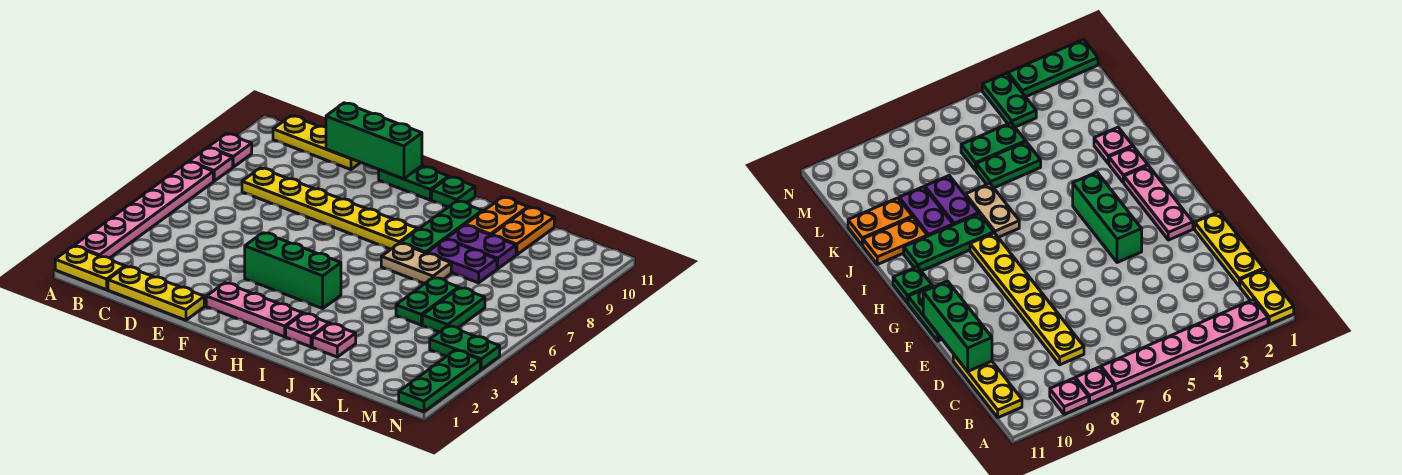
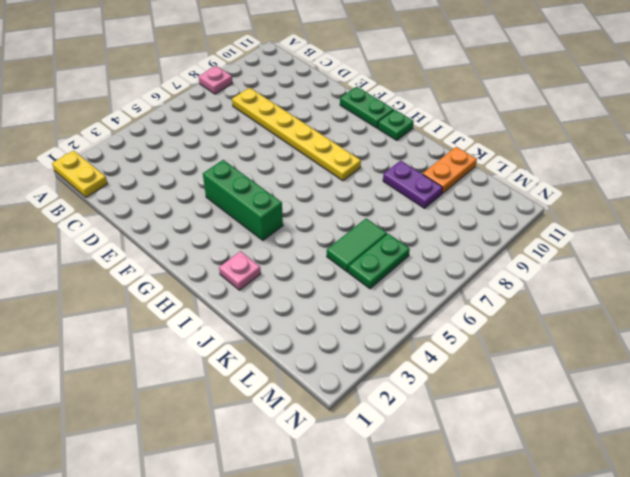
green 1x2 tile [327,218,387,272] -> green 1x2 plate [396,278,459,325]
none -> pink 1x6 plate [74,162,213,258]
none -> pink 1x1 plate [208,134,252,167]
none -> yellow 1x3 plate [273,116,361,170]

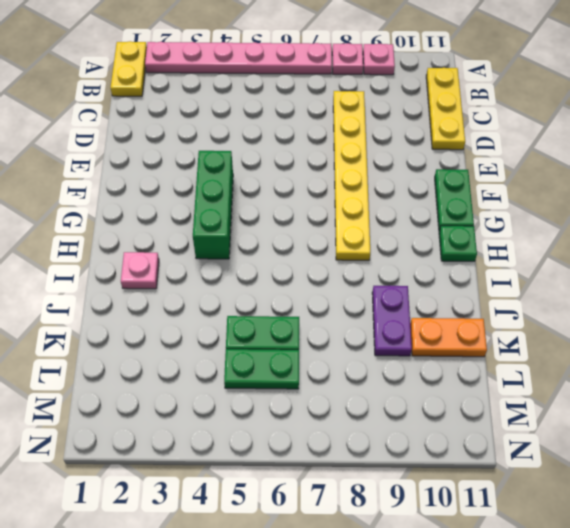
none -> yellow 1x3 plate [108,266,204,320]
none -> pink 1x3 plate [206,283,303,337]
none -> tan 1x2 plate [381,243,451,284]

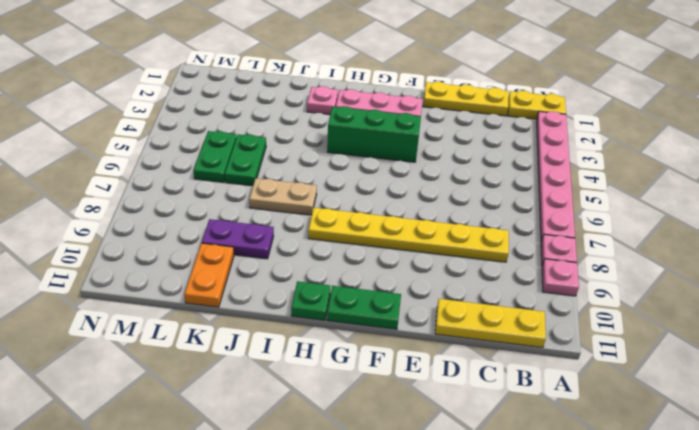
none -> green 1x3 plate [401,201,482,253]
none -> pink 1x1 plate [312,324,356,357]
none -> purple 1x2 plate [427,239,497,283]

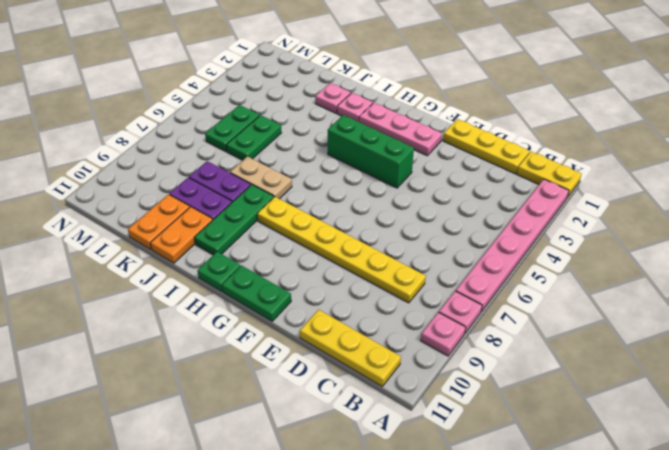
none -> green 1x2 plate [430,326,500,369]
none -> green 1x3 plate [399,350,480,412]
none -> green 1x3 brick [326,103,422,179]

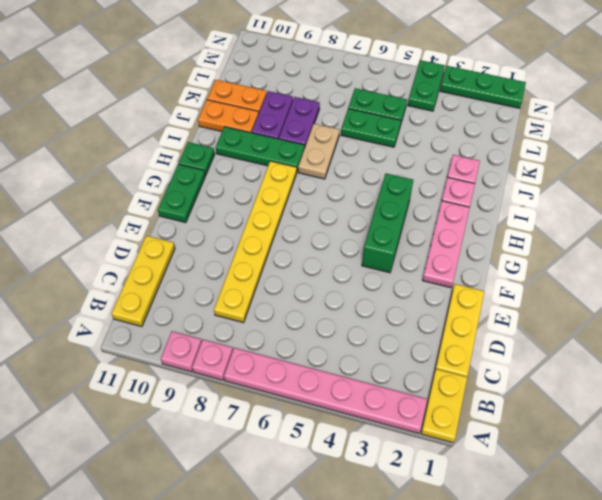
none -> green 1x3 brick [326,103,422,179]

